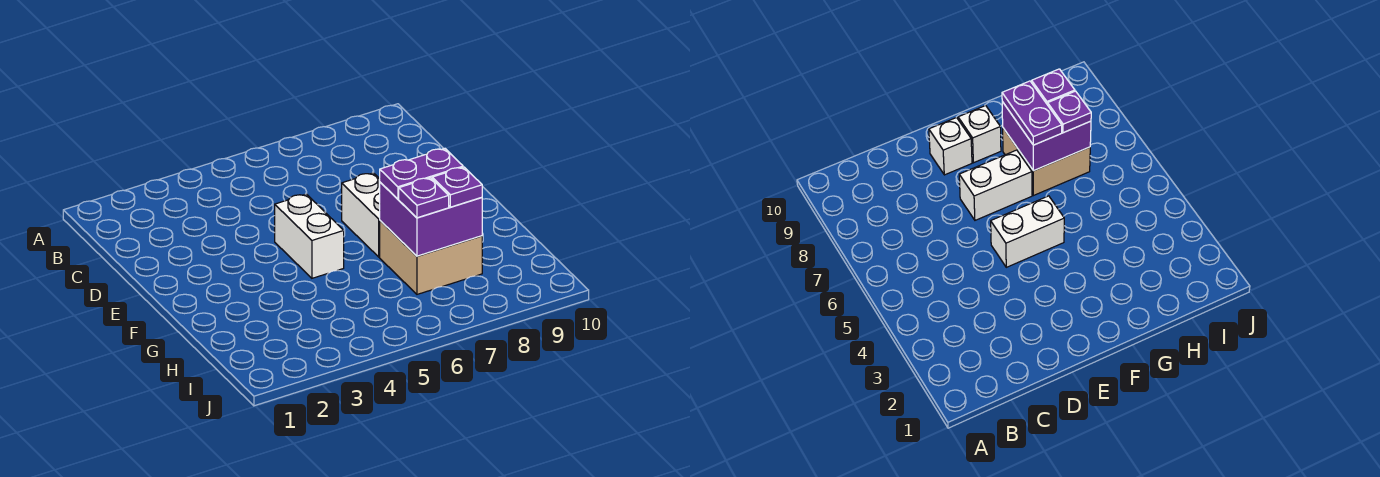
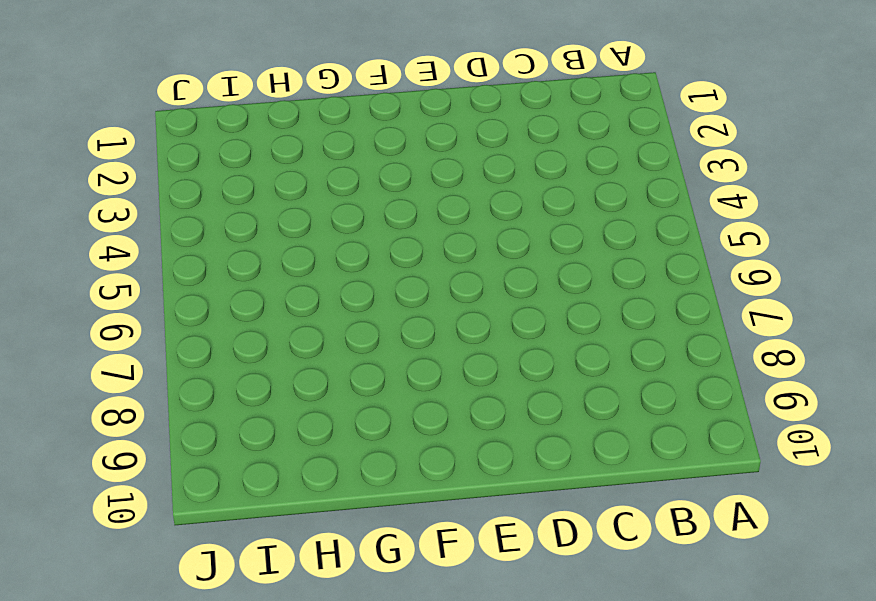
none -> white 1x2 brick [275,194,344,278]
none -> white 1x2 brick [342,173,380,257]

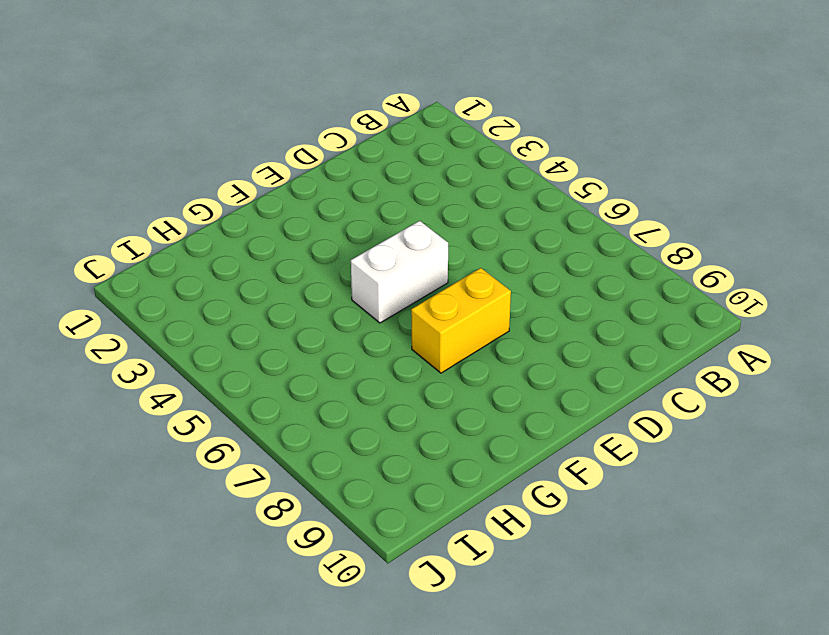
yellow 1x2 brick [411,268,511,373] -> white 1x2 brick [342,173,380,257]
none -> white 1x1 brick [929,118,972,175]
none -> white 1x1 brick [958,106,1001,163]

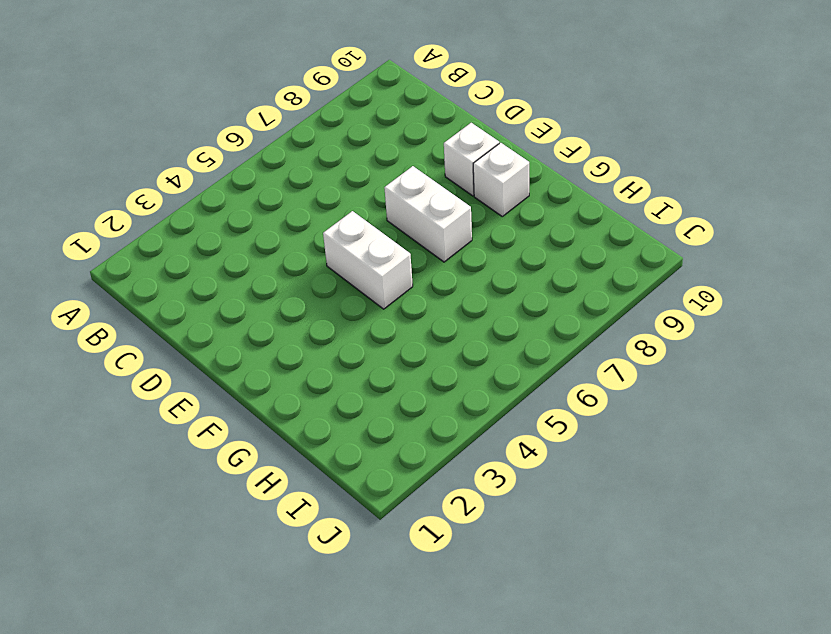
none -> tan 2x2 brick [380,221,482,294]
none -> purple 2x2 brick [380,182,482,256]

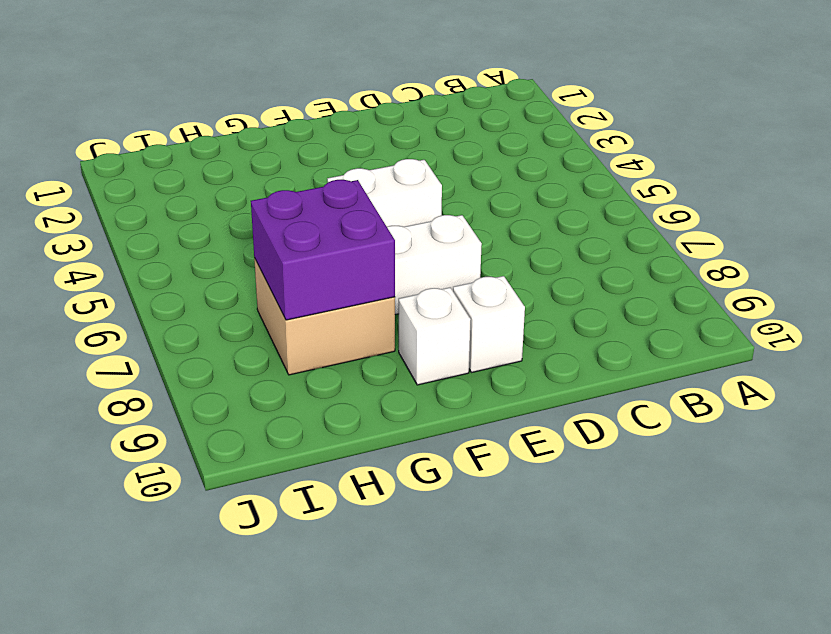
none -> purple 1x2 plate [380,149,463,199]
none -> purple 1x1 plate [399,178,449,218]

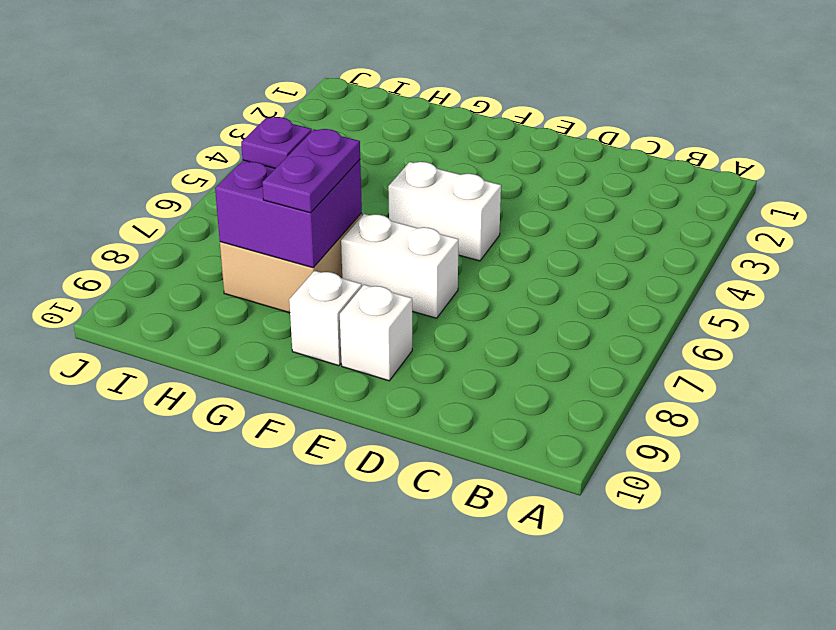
none -> purple 1x1 plate [432,167,482,207]

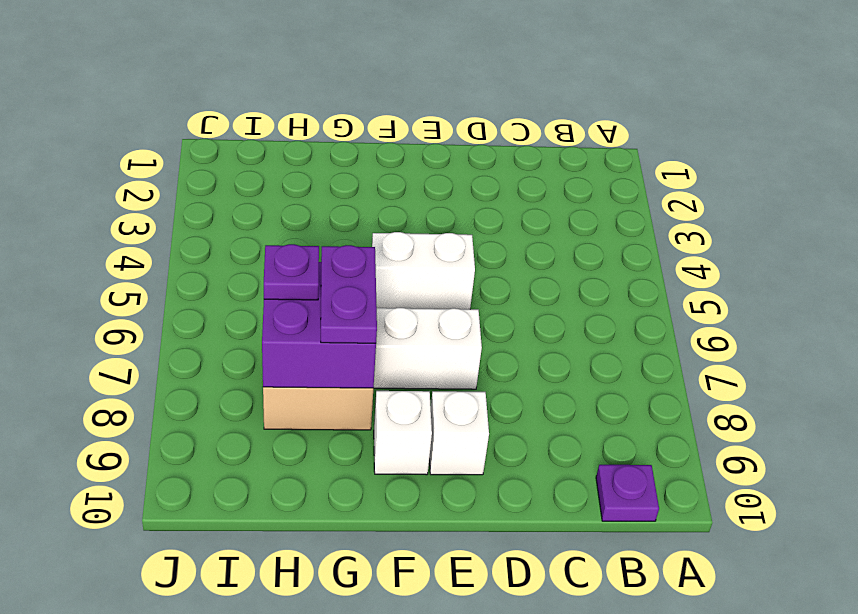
purple 1x1 plate [596,465,659,521] -> purple 1x1 plate moved to [432,167,482,207]

